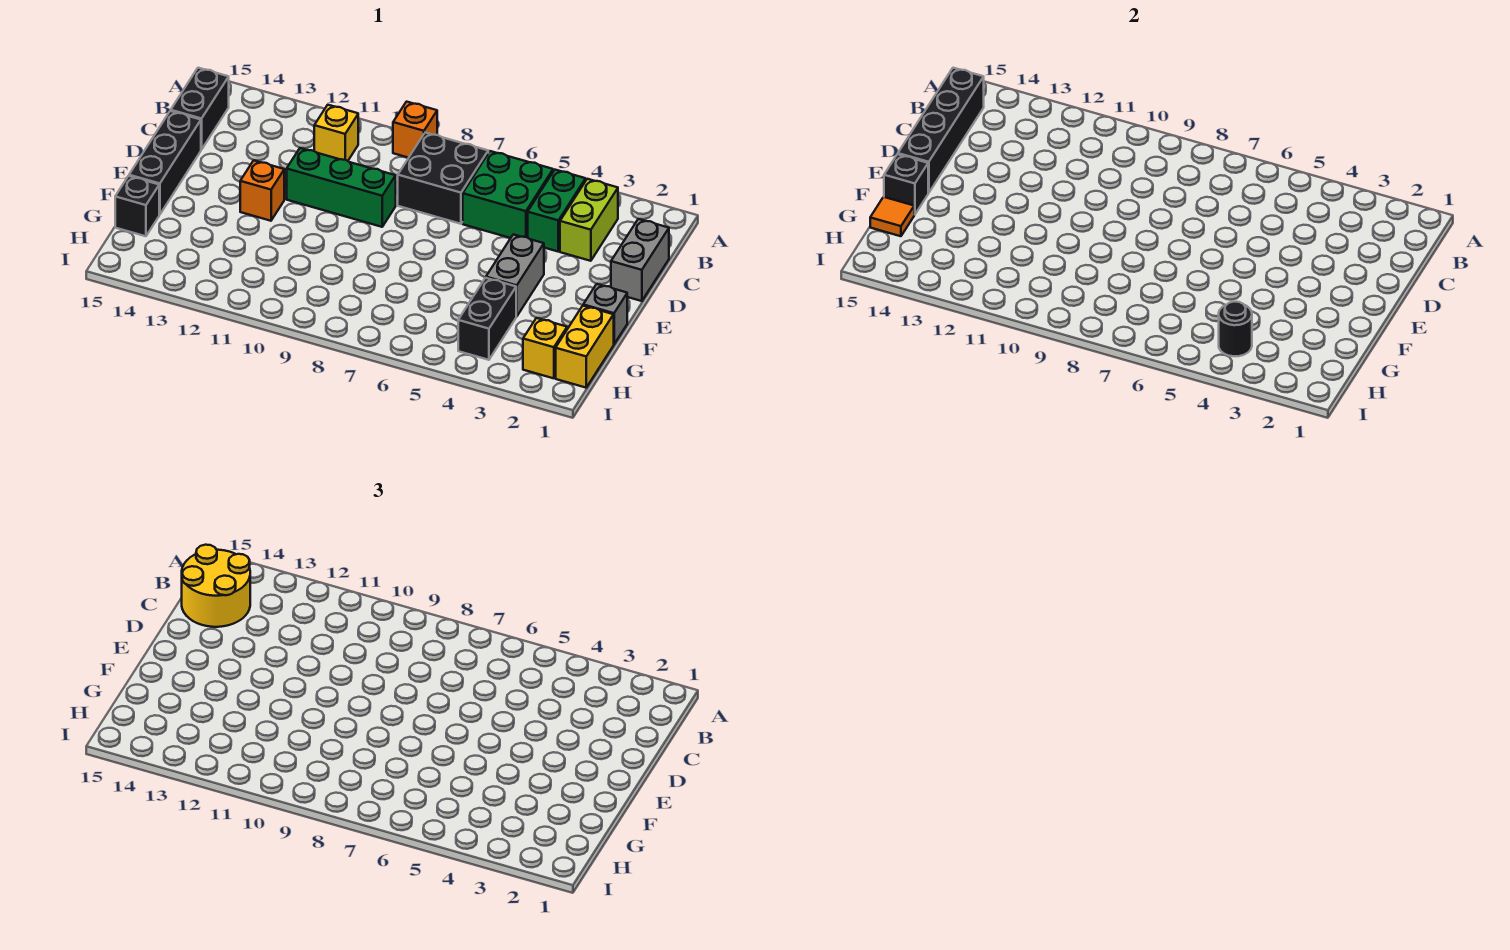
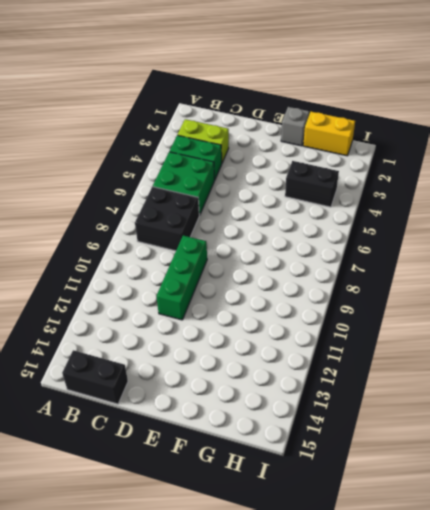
none -> orange 1x1 brick [393,102,437,158]
none -> yellow 1x1 brick [314,105,358,161]
none -> grey 1x2 brick [611,219,669,301]

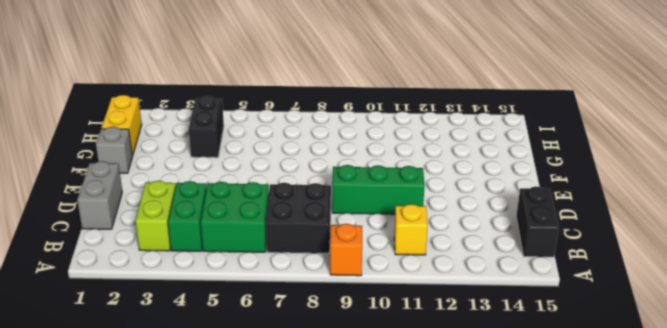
none -> black 1x3 brick [129,111,201,215]
none -> grey 1x2 brick [486,235,544,317]
none -> orange 1x1 brick [240,160,284,221]

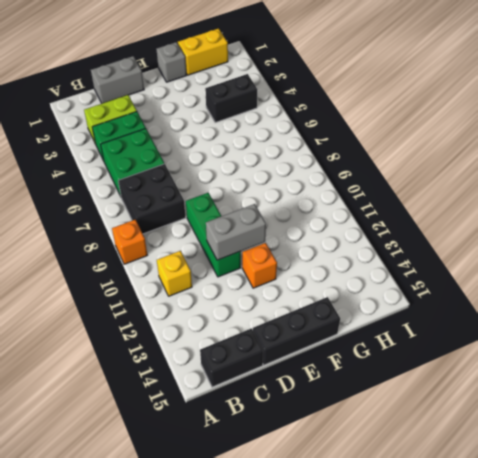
grey 1x2 brick [206,204,266,260] -> grey 1x2 brick moved to [486,235,544,317]
none -> black 1x1 brick [115,176,159,236]
none -> yellow 1x1 brick [523,318,567,378]
none -> black 1x4 brick [898,68,984,193]

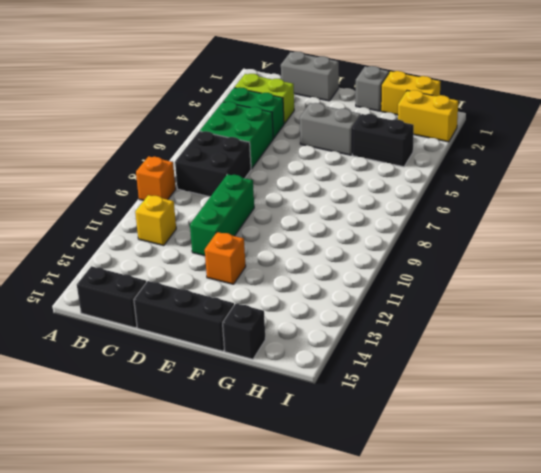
yellow 1x2 brick [398,90,458,142] -> yellow 1x1 brick [523,318,567,378]
none -> black 1x4 brick [898,68,984,193]
none -> black 1x1 brick [884,154,928,215]
none -> orange 1x1 tile [870,197,914,236]

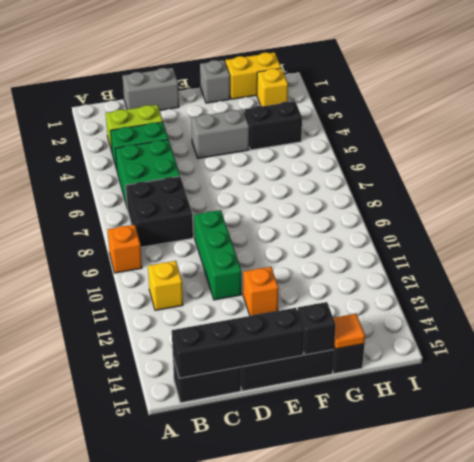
none -> black 1x1 round brick [1219,302,1252,356]
none -> yellow 2x2 round brick [182,545,250,627]

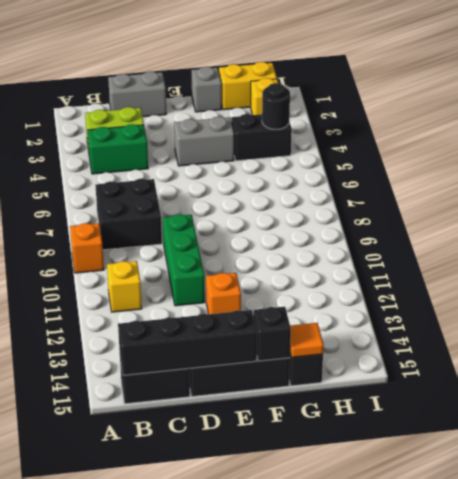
none -> green 2x2 brick [463,151,553,238]
none -> yellow 2x2 round brick [182,545,250,627]

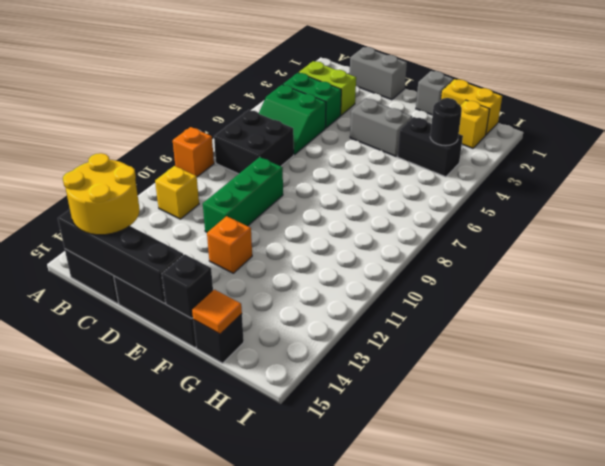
green 2x2 slope [259,85,326,155] -> green 2x2 brick [463,151,553,238]

